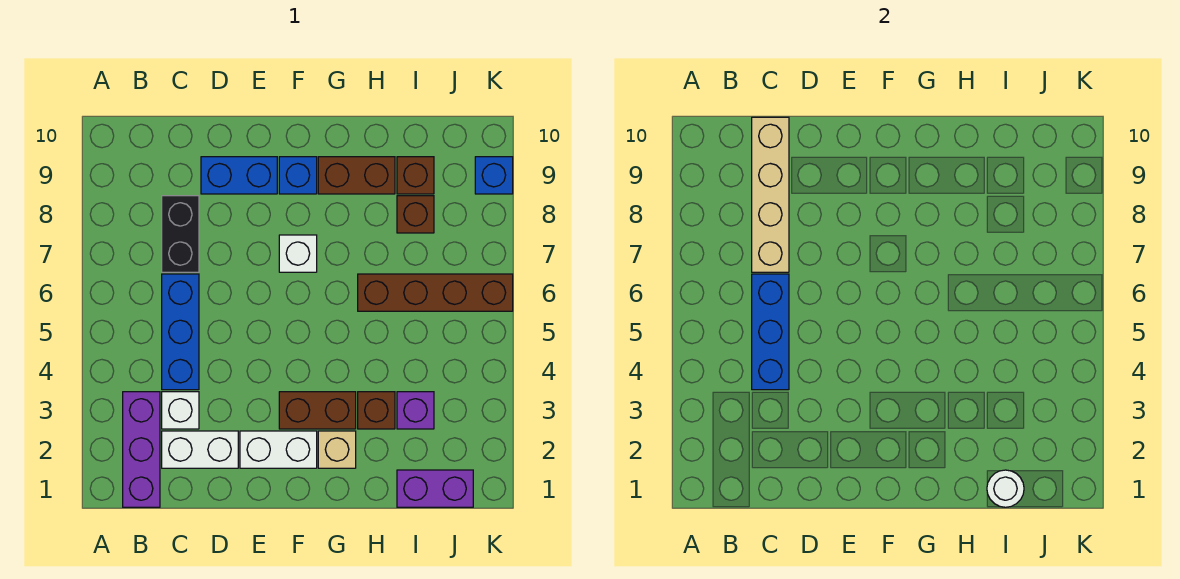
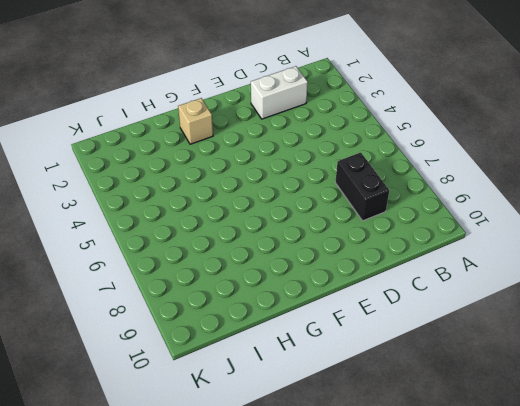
none -> purple 1x3 brick [123,392,160,507]
none -> white 1x1 brick [162,392,199,429]
none -> blue 1x3 brick [162,274,199,390]

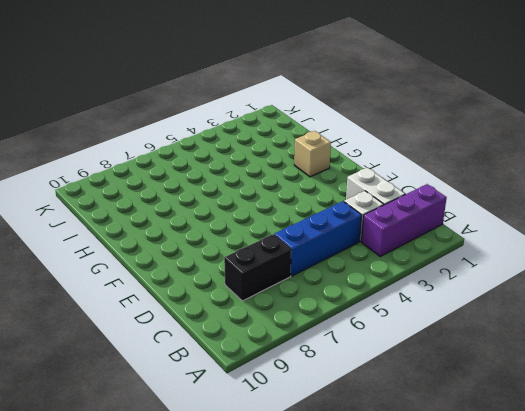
none -> blue 1x2 brick [201,157,277,194]
none -> white 1x2 brick [240,431,317,468]
none -> brown 1x2 brick [279,392,356,429]

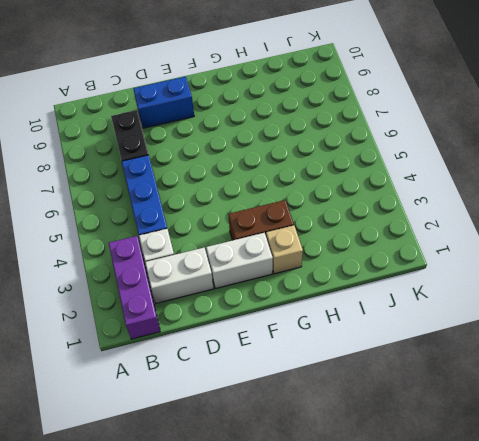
none -> white 1x1 brick [279,235,317,272]
none -> blue 1x1 brick [279,157,317,194]
none -> brown 1x2 brick [318,157,395,194]

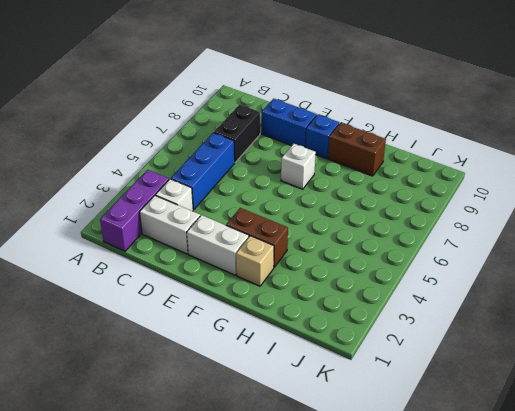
none -> brown 1x1 brick [358,392,395,429]
none -> brown 1x4 brick [358,274,513,311]
none -> purple 1x2 brick [397,470,473,507]

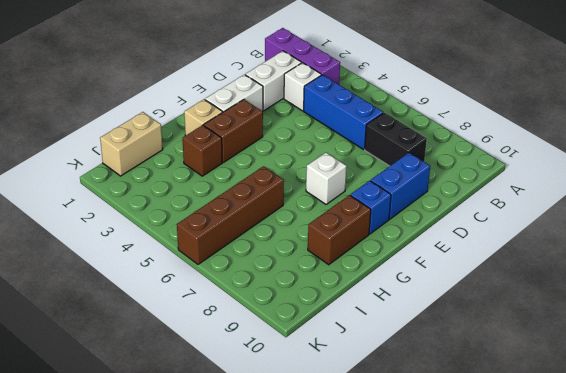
tan 1x2 brick [100,112,163,176] -> purple 1x2 brick [397,470,473,507]
none -> purple 1x1 brick [397,392,434,429]
none -> brown 1x1 brick [397,196,434,233]
none -> brown 1x1 brick [397,157,434,194]

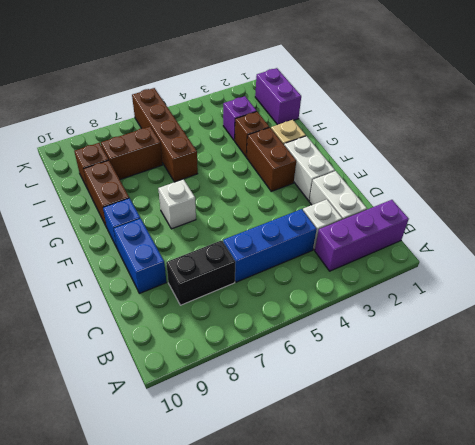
brown 1x2 brick [101,127,163,179] -> brown 1x1 brick [397,196,434,233]
none -> blue 1x1 brick [475,157,513,194]
none -> blue 1x3 brick [752,274,789,390]
none -> tan 1x4 brick [752,117,789,272]

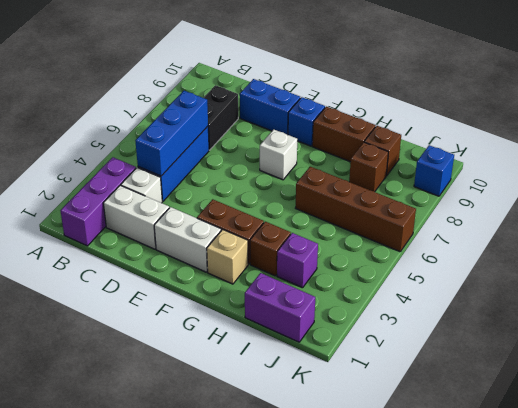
none -> tan 1x4 brick [752,117,789,272]
none -> white 1x1 round brick [987,470,1024,507]

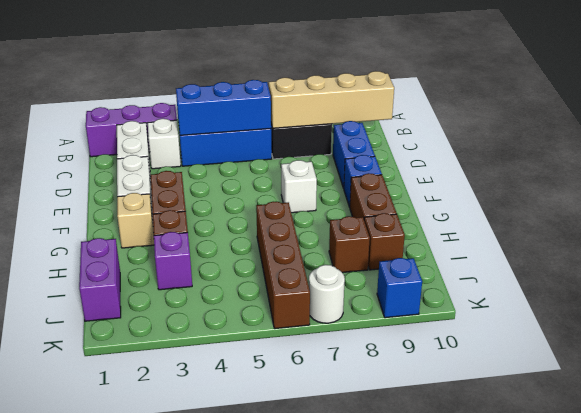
white 1x1 round brick [309,265,345,323] -> white 1x1 round brick moved to [987,470,1024,507]

